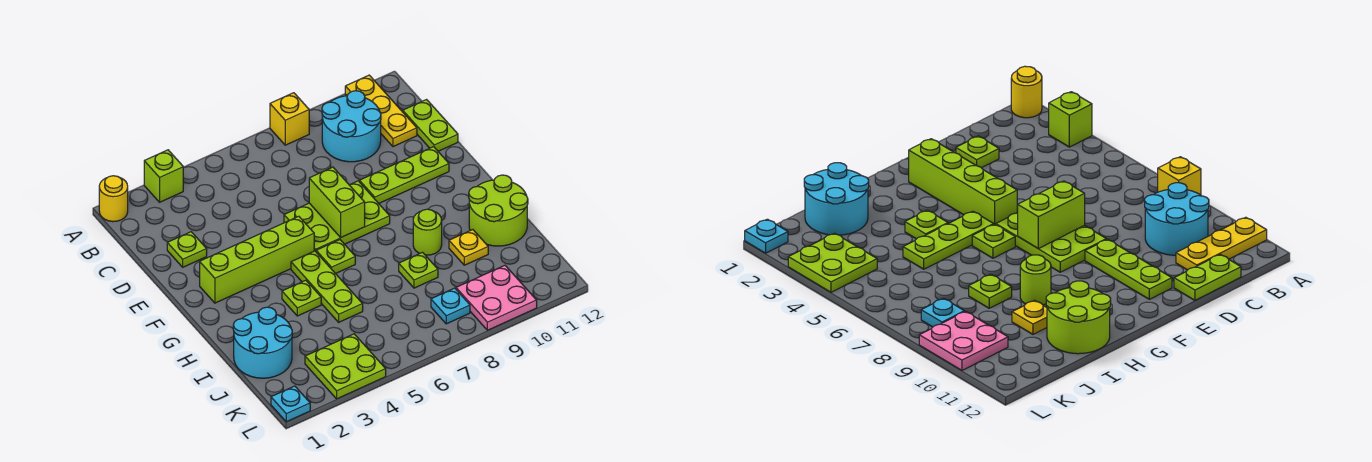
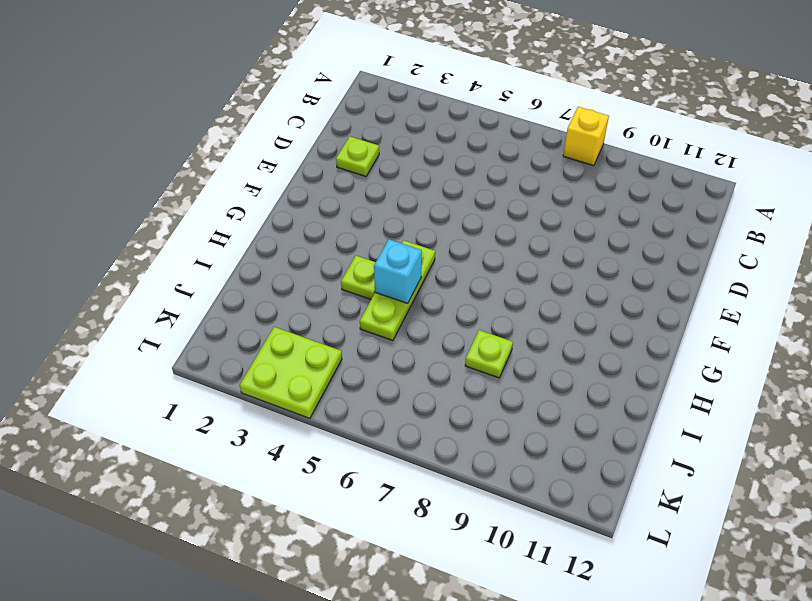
cyan 1x1 brick [374,239,422,303] -> none
none -> yellow 1x1 round brick [99,176,128,222]
none -> lime 1x1 brick [144,150,183,202]
none -> yellow 1x3 plate [345,75,417,147]

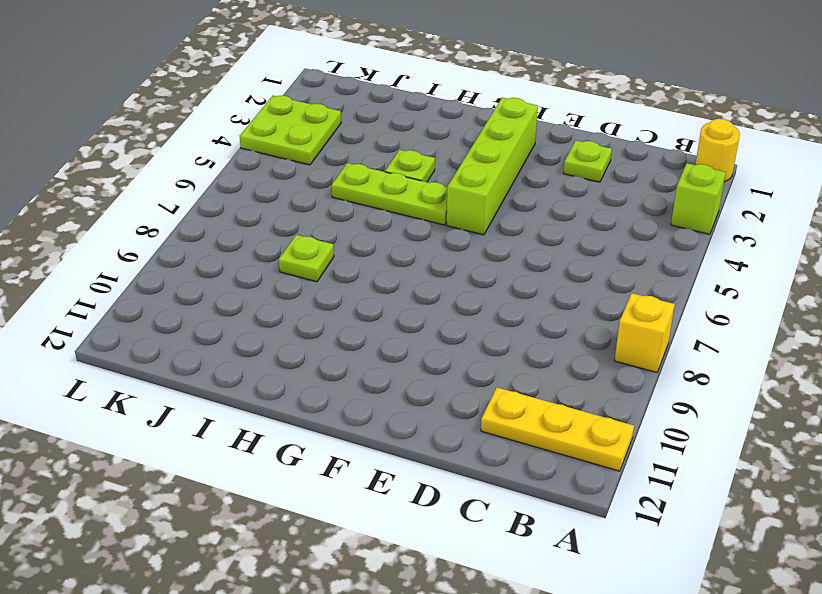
none -> cyan 2x2 round brick [322,91,381,162]
none -> lime 1x2 plate [403,100,458,151]
none -> lime 2x3 plate [284,181,390,251]

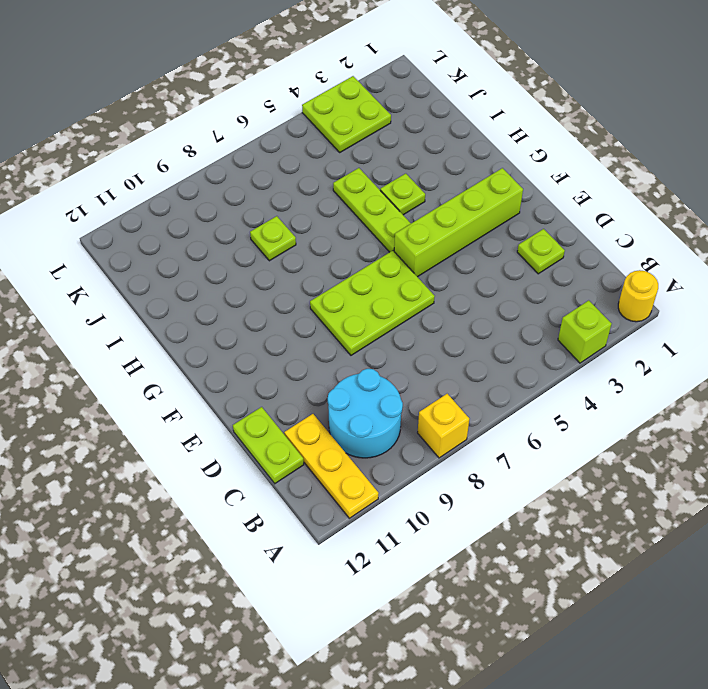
none -> lime 1x3 plate [359,147,449,203]
none -> lime 1x1 plate [316,240,355,274]
none -> lime 1x1 round brick [413,209,442,255]

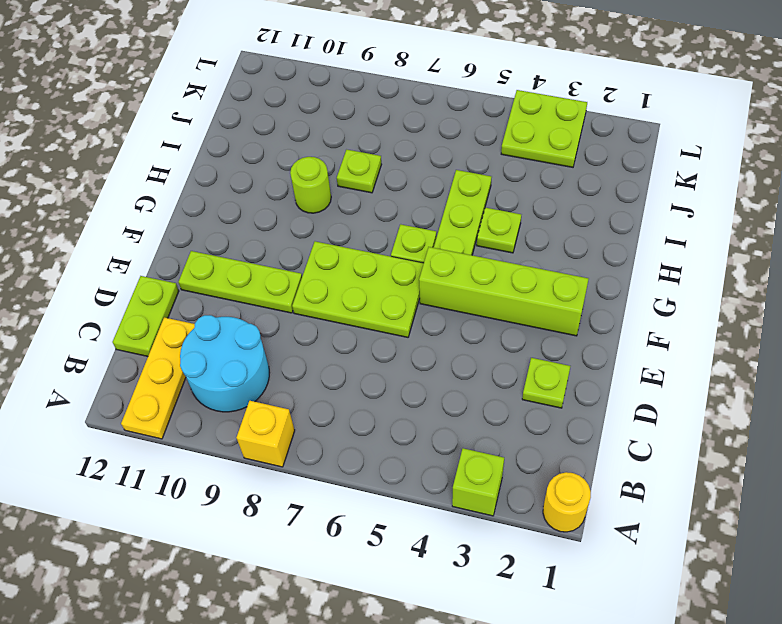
none -> lime 2x2 round brick [469,175,528,246]
none -> cyan 2x2 round brick [233,307,292,378]
none -> yellow 1x1 plate [449,230,488,265]

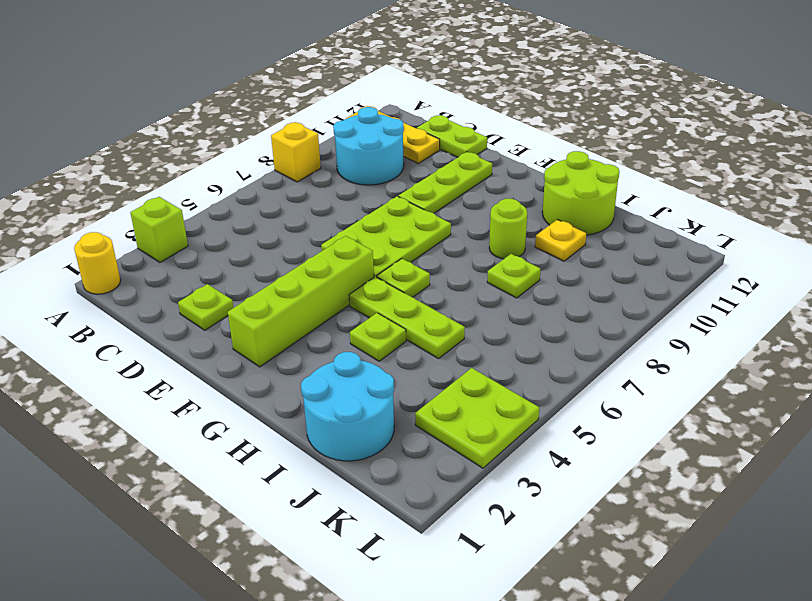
none -> cyan 1x1 plate [431,288,470,324]
none -> pink 2x2 plate [456,265,537,330]
none -> cyan 1x1 plate [271,386,310,422]

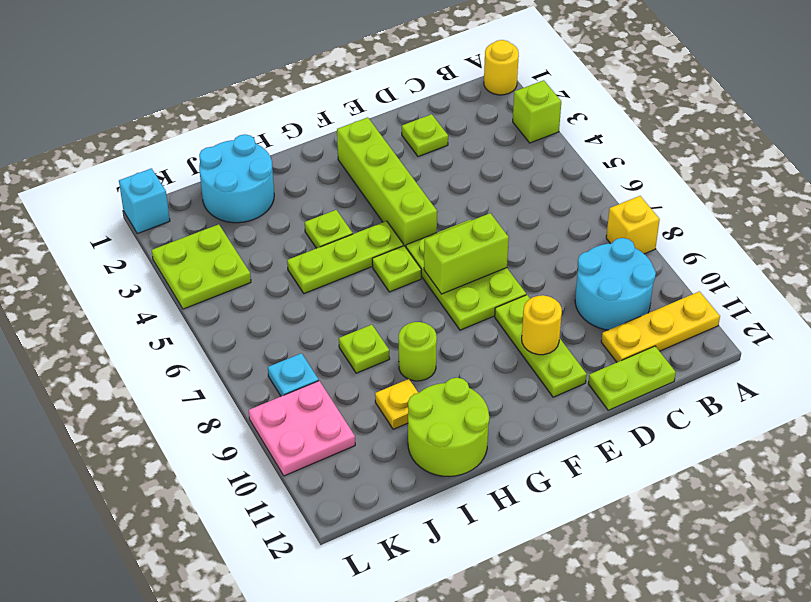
yellow 1x1 round brick [522,295,562,355] -> none
cyan 1x1 brick [119,168,170,234] -> cyan 1x1 plate [271,386,310,422]

